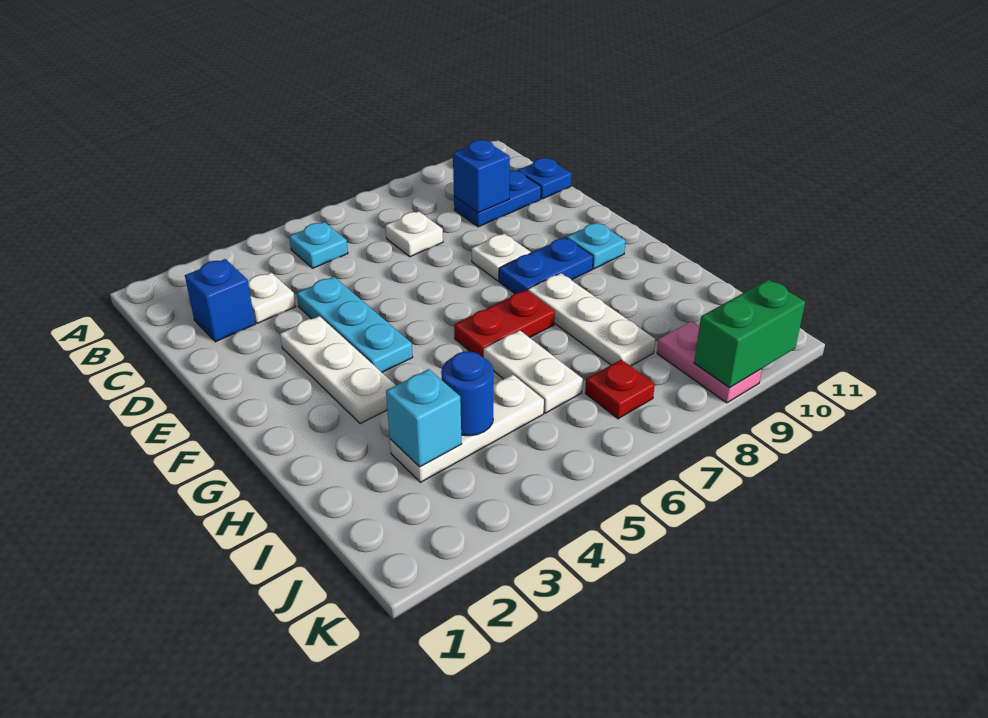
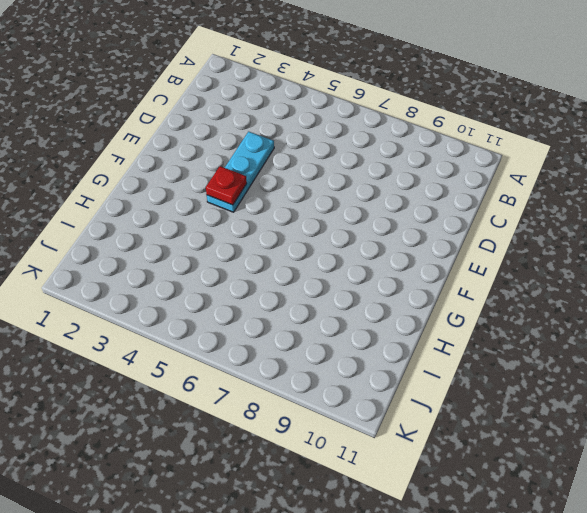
red 1x1 plate [206,166,247,205] -> red 1x1 plate moved to [585,360,655,419]
none -> cyan 1x1 plate [289,222,348,268]
none -> blue 1x1 brick [185,259,255,342]
none -> white 1x1 plate [248,273,296,323]

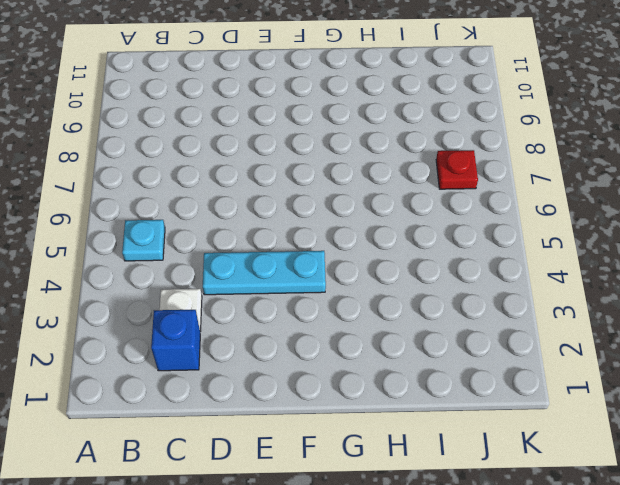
none -> white 1x1 plate [386,211,443,257]
none -> blue 1x2 plate [454,171,541,227]
none -> blue 1x1 plate [518,158,572,199]

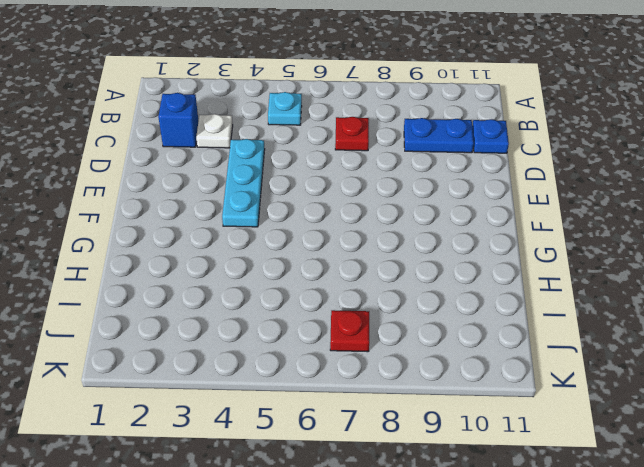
red 1x1 plate [335,117,369,151] -> white 1x1 plate [386,211,443,257]
none -> white 1x3 plate [280,316,396,424]
none -> white 1x1 plate [472,234,531,281]
none -> blue 1x2 plate [499,237,593,294]

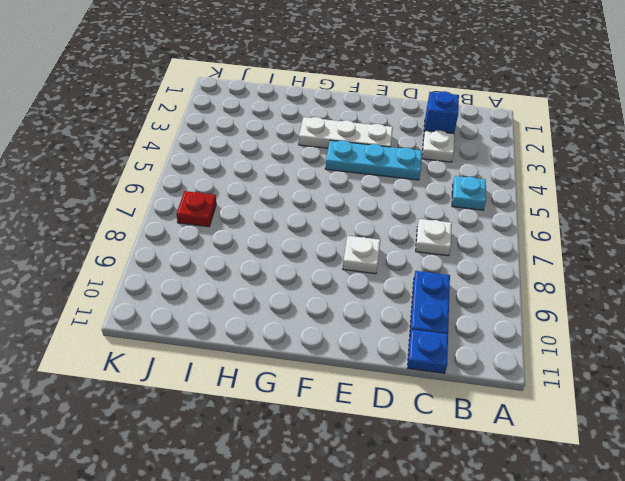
none -> blue 1x2 plate [499,237,593,294]
none -> cyan 1x1 plate [567,222,625,269]
none -> red 1x2 plate [454,290,555,358]

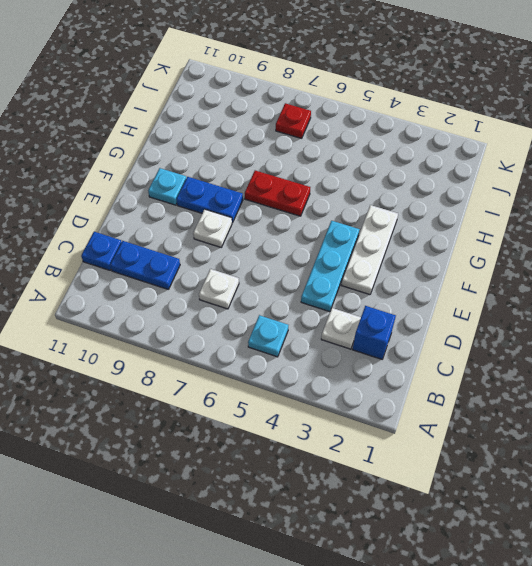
none -> white 1x3 plate [528,273,655,366]
none -> white 1x2 plate [484,330,583,413]
none -> white 1x3 plate [390,375,544,482]

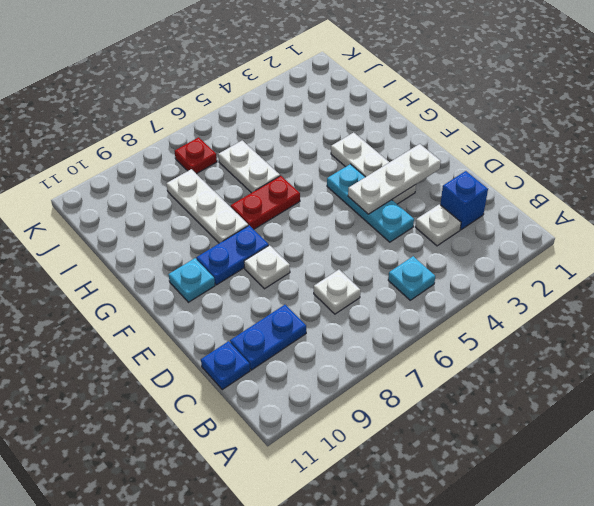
white 1x3 plate [348,144,441,214] -> white 1x3 plate moved to [390,375,544,482]
none -> pink 1x2 plate [657,321,762,403]
none -> blue 1x1 brick [453,140,510,213]
none -> cyan 1x1 brick [386,369,462,467]

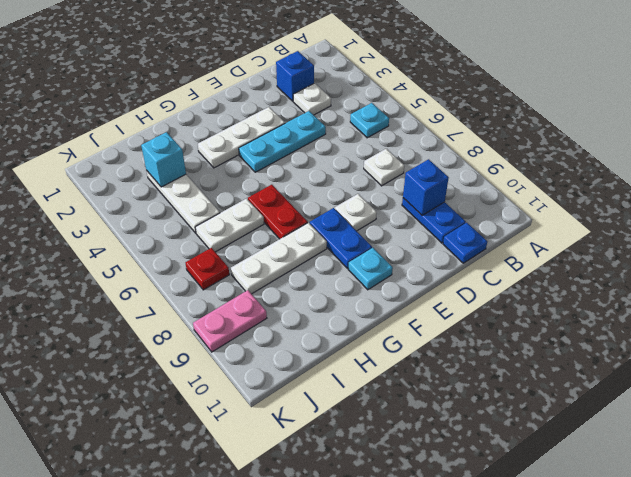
none -> blue 1x1 round brick [441,351,493,436]
none -> green 1x2 brick [694,279,805,388]

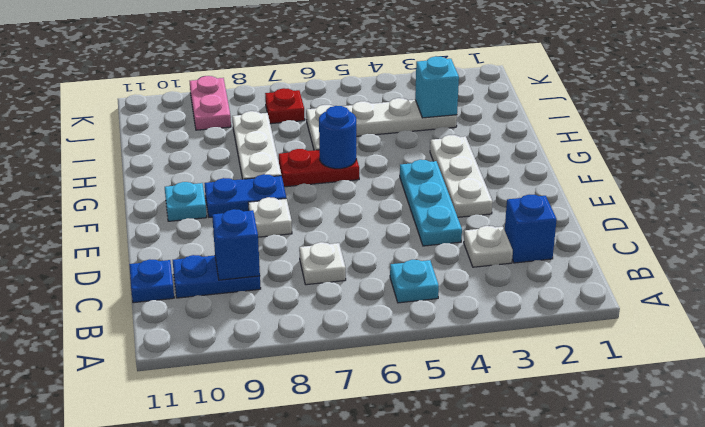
blue 1x1 round brick [319,106,356,169] -> blue 1x1 round brick moved to [441,351,493,436]
none -> green 1x2 brick [694,279,805,388]

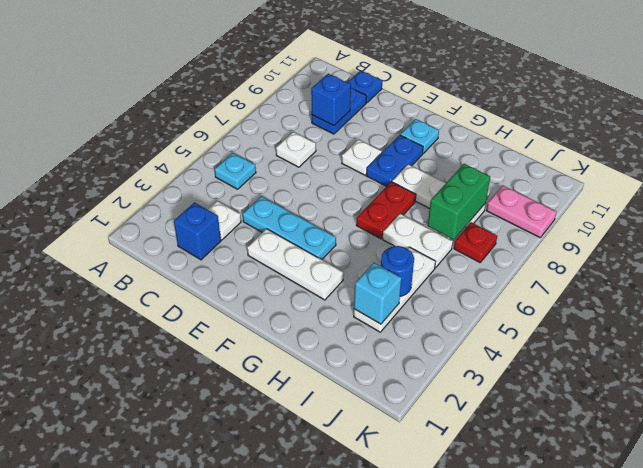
green 1x2 brick [428,164,490,240] -> green 1x2 brick moved to [694,279,805,388]

